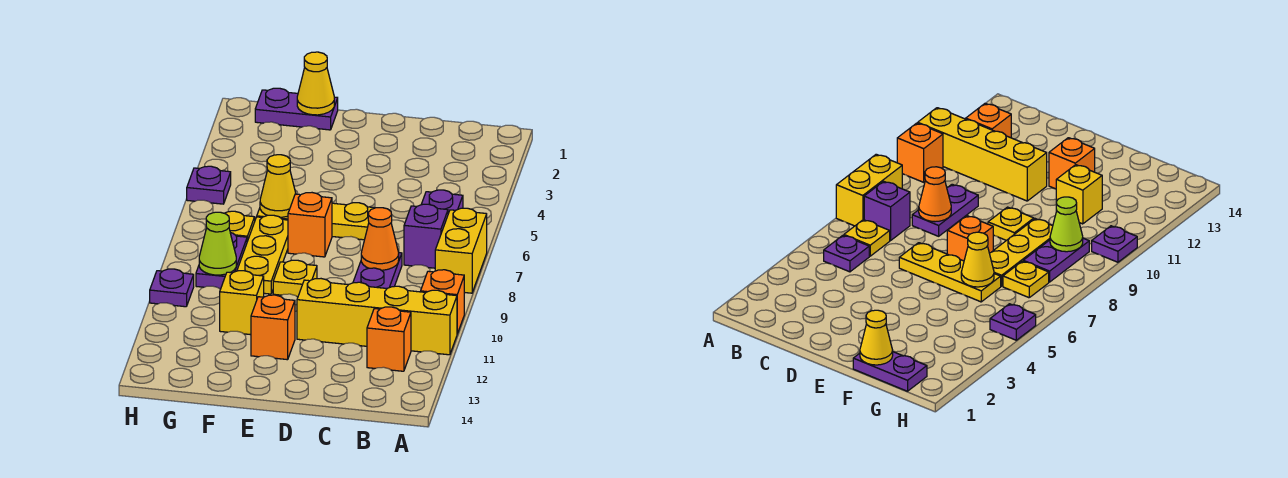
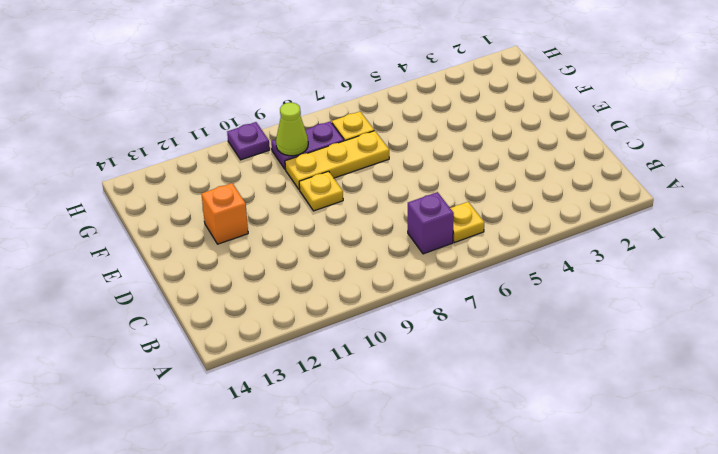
none -> yellow 1x2 brick [435,208,487,293]
none -> orange 1x1 brick [421,270,464,334]
none -> yellow 1x4 brick [297,279,457,355]

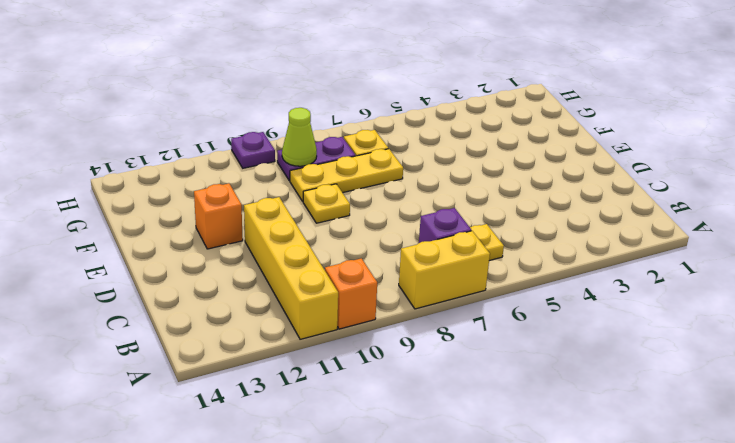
none -> purple 1x1 plate [421,190,463,214]
none -> orange 1x1 brick [367,307,411,371]
none -> purple 1x2 plate [353,253,402,288]

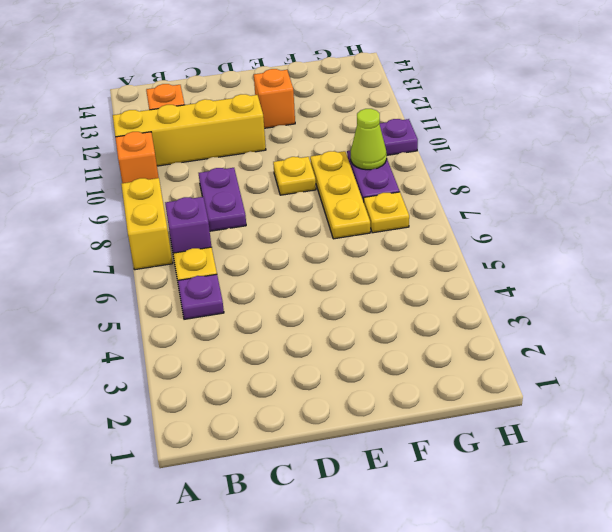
none -> yellow 1x3 plate [257,203,374,240]
none -> orange 1x1 brick [288,193,332,257]
none -> purple 1x2 plate [255,88,338,130]

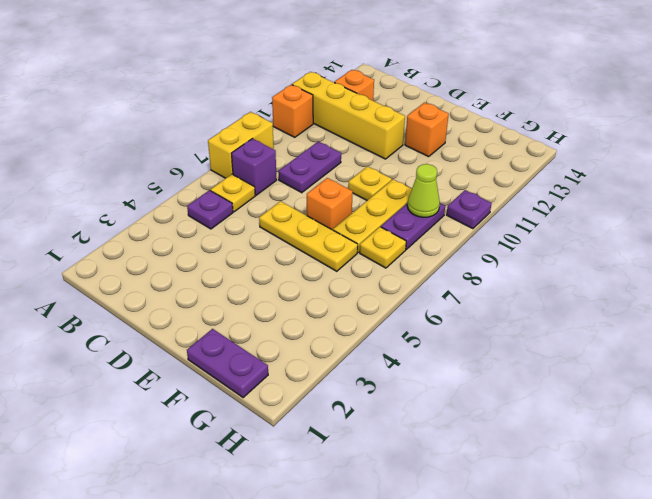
none -> yellow 1x1 brick [220,271,264,335]
none -> purple 1x1 plate [187,166,231,204]
none -> orange 1x1 cone [361,208,399,270]

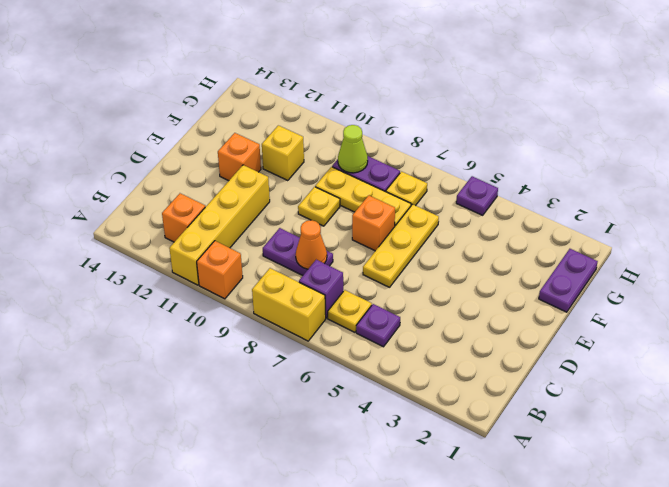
none -> purple 1x1 plate [150,269,194,307]
none -> yellow 1x1 cone [297,52,334,115]
none -> yellow 1x1 cone [260,155,296,217]

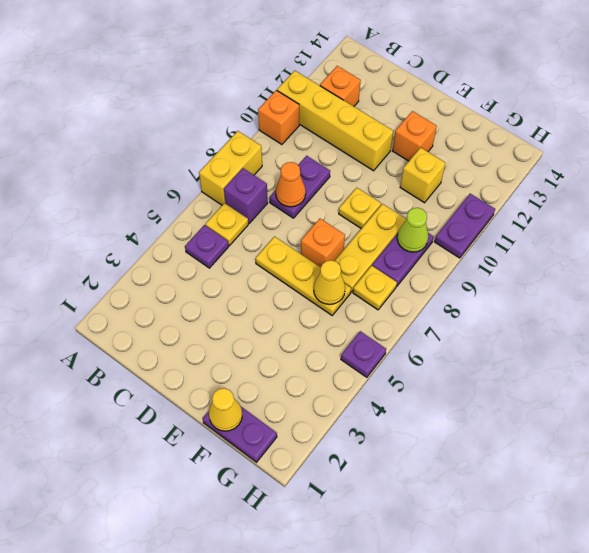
purple 1x2 plate [435,194,495,258] -> purple 1x1 plate [150,269,194,307]

